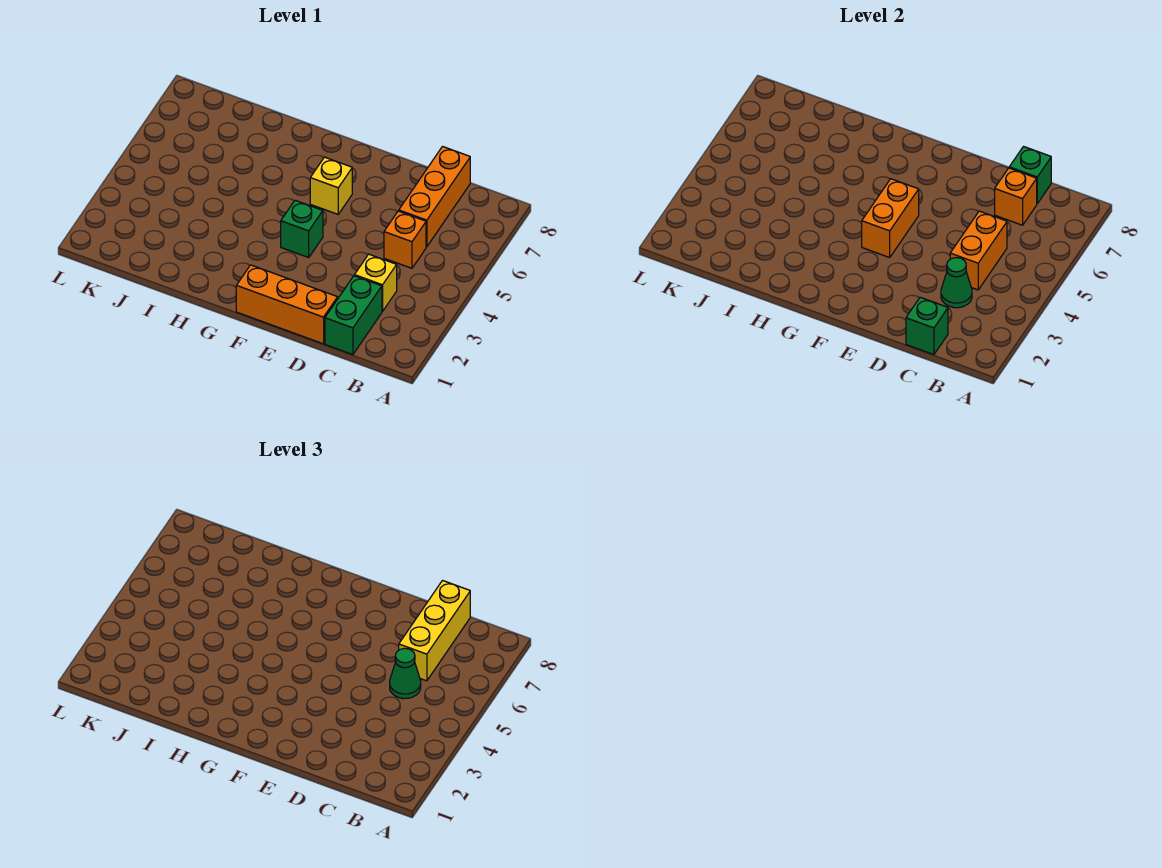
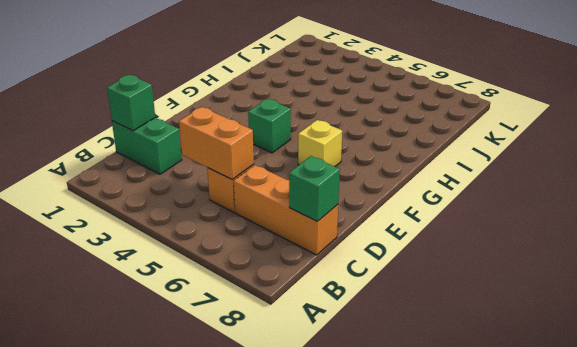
none -> yellow 1x1 brick [354,254,397,312]
none -> orange 1x3 brick [236,265,338,344]
none -> green 1x1 cone [941,258,972,308]

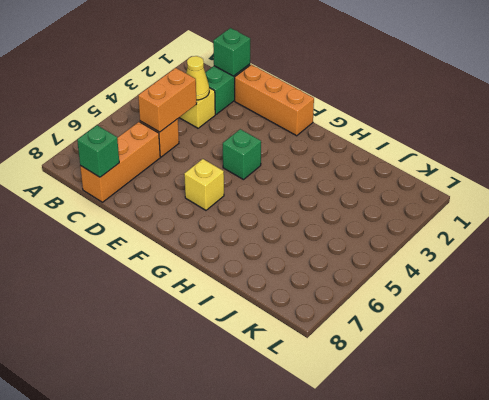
yellow 1x1 cone [186,56,209,100] -> green 1x1 cone [941,258,972,308]
none -> orange 1x1 brick [995,168,1037,225]
none -> orange 1x2 brick [862,179,919,257]
none -> green 1x1 cone [390,648,421,699]

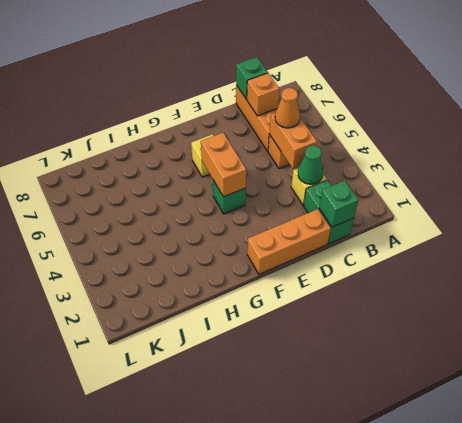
orange 1x1 cone [275,88,300,128] -> green 1x1 cone [390,648,421,699]
none -> yellow 1x3 brick [399,581,470,681]

